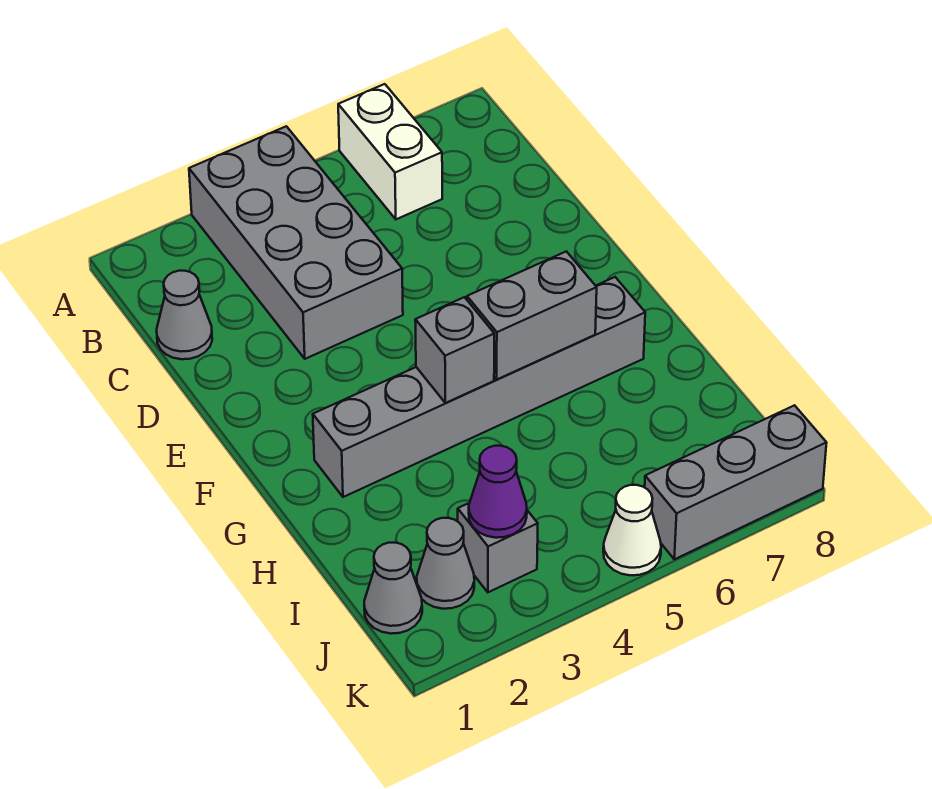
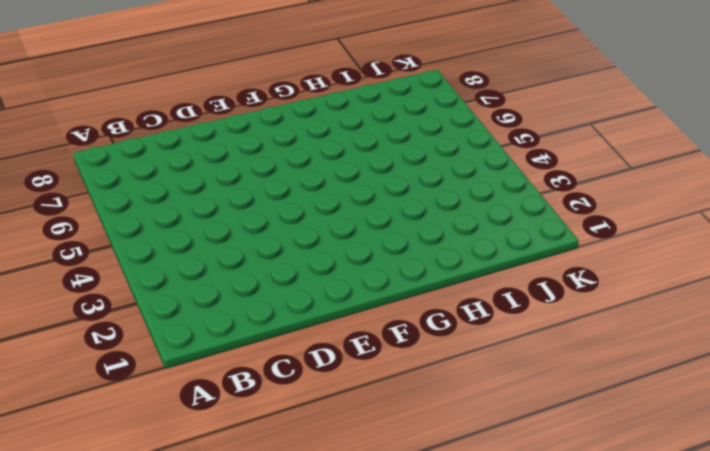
none -> grey 2x4 brick [189,126,403,359]
none -> white 1x2 brick [338,84,442,219]
none -> grey 1x1 cone [157,271,212,359]

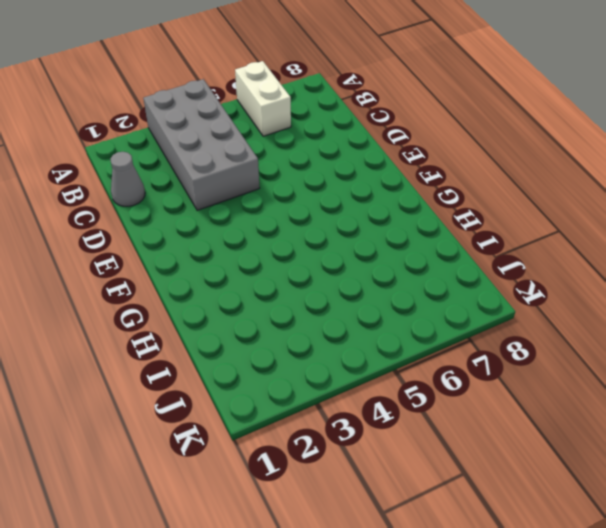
none -> grey 1x6 brick [313,277,645,497]
none -> grey 1x1 cone [364,543,422,634]
none -> grey 1x1 cone [417,518,474,609]

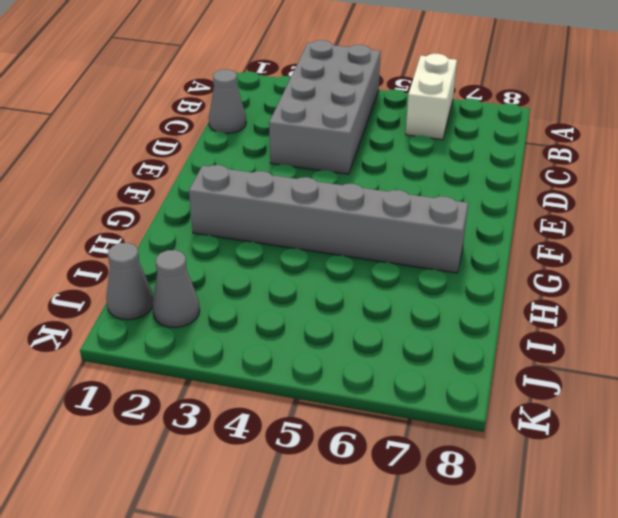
none -> grey 1x1 brick [458,503,538,592]
none -> white 1x1 cone [603,485,661,575]
none -> grey 1x3 brick [645,405,826,559]

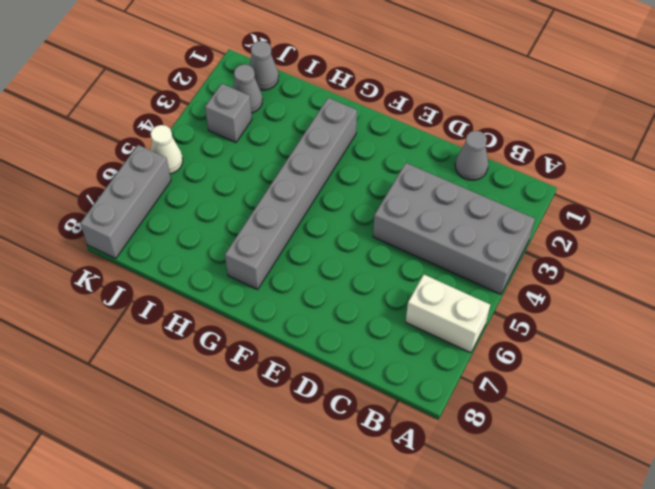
none -> grey 1x1 brick [415,297,494,403]
none -> grey 1x2 brick [467,251,597,379]
none -> purple 1x1 cone [469,446,527,538]

